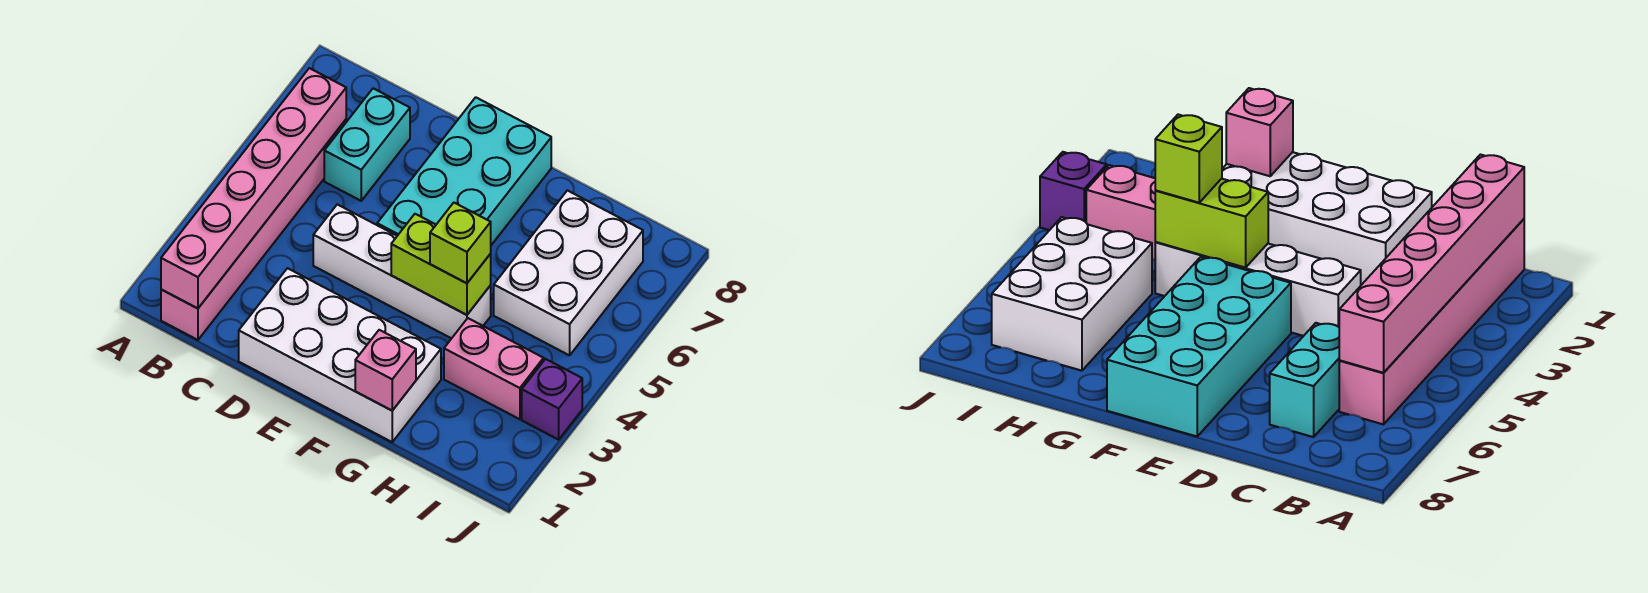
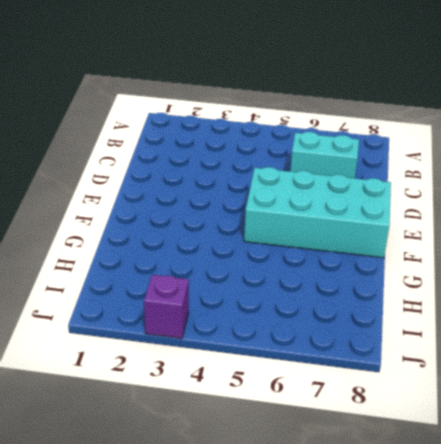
none -> pink 1x6 brick [161,120,346,340]
none -> white 2x4 brick [239,268,441,442]
none -> white 1x4 brick [313,204,491,339]

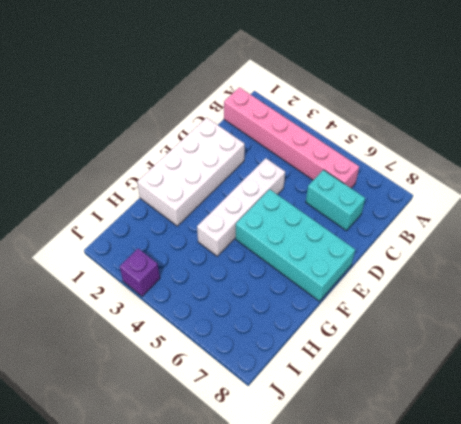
none -> pink 1x2 brick [444,318,544,419]
none -> white 2x3 brick [494,190,643,355]
none -> pink 1x6 brick [161,68,346,308]

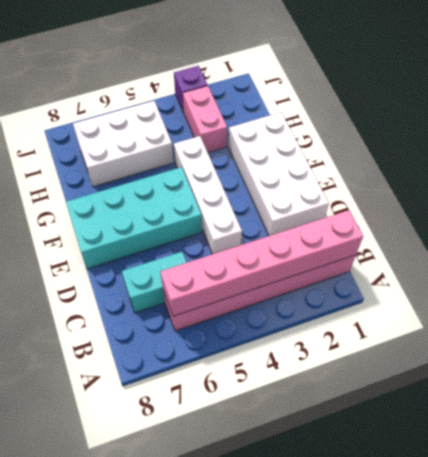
none -> lime 1x2 brick [391,214,491,315]
none -> pink 1x1 brick [355,330,416,410]
none -> lime 1x1 brick [430,203,491,283]

